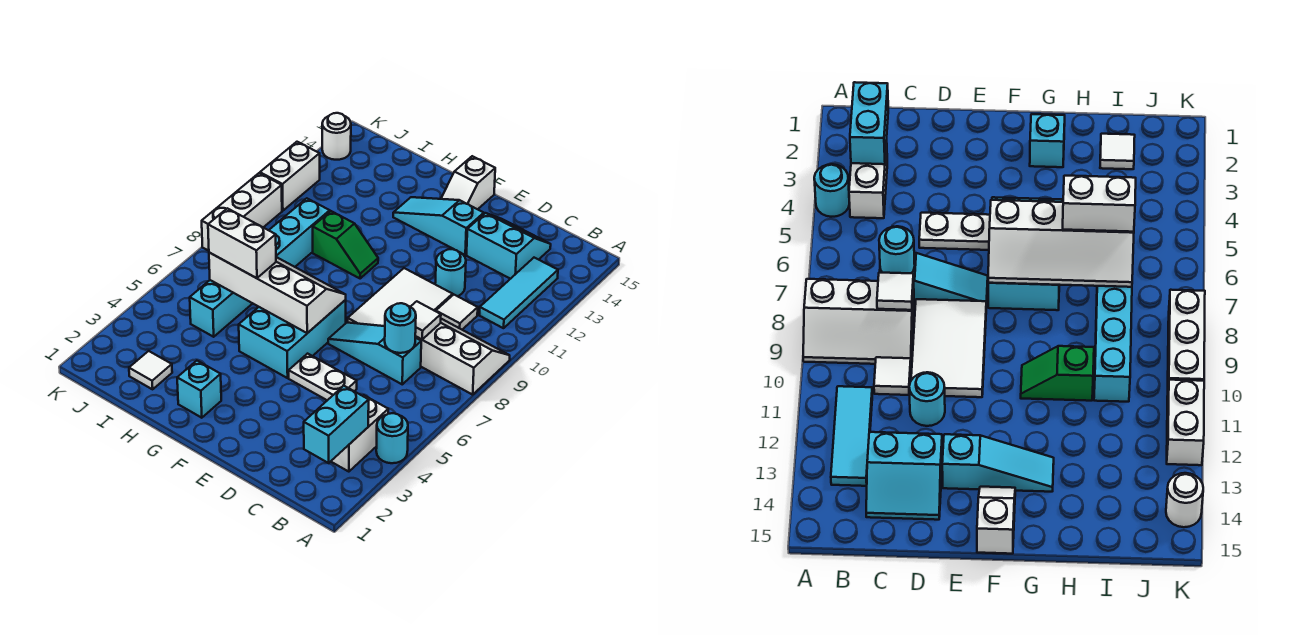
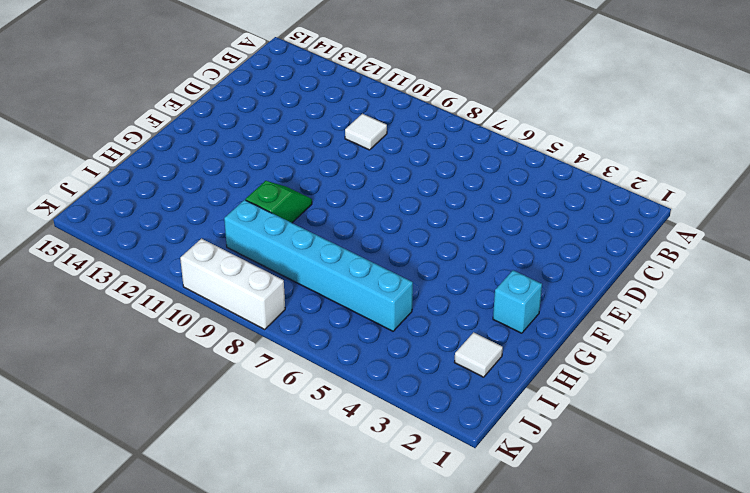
none -> cyan 1x1 round brick [376,413,408,463]
none -> white 2x3 slope [415,319,510,395]
none -> white 1x2 brick [331,395,388,472]

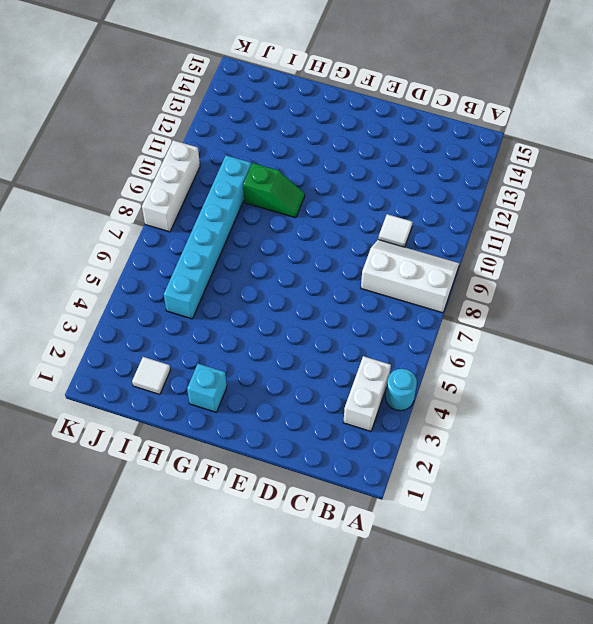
none -> cyan 1x3 tile [479,258,558,328]
none -> cyan 1x3 slope [328,323,421,384]
none -> cyan 2x2 slope [467,213,551,279]

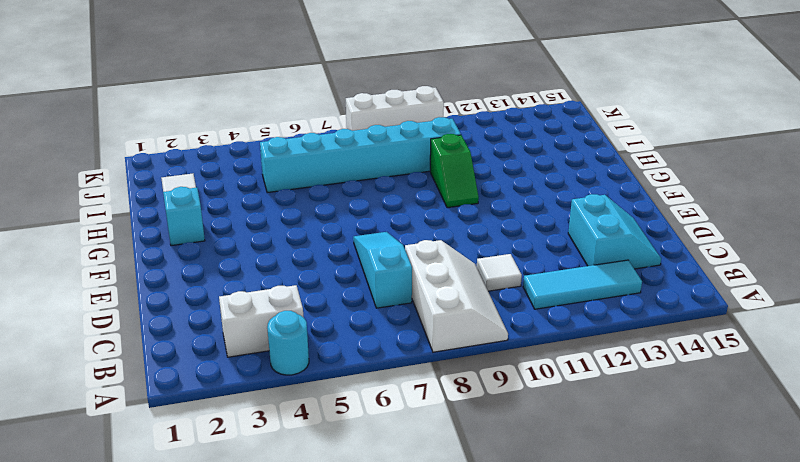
none -> white 1x2 plate [289,354,357,400]
none -> white 2x3 tile [348,268,453,326]
none -> cyan 1x1 round brick [435,249,466,296]

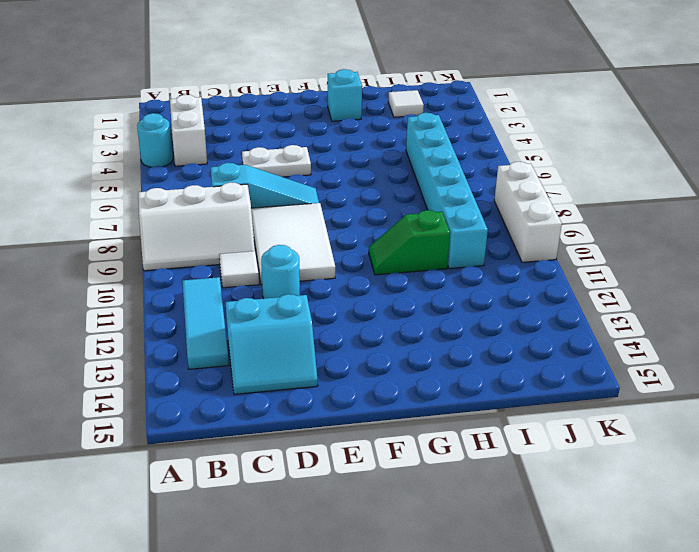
none -> cyan 1x3 slope [393,197,484,255]
none -> cyan 2x3 brick [239,300,346,378]
none -> white 1x2 slope [441,156,495,209]

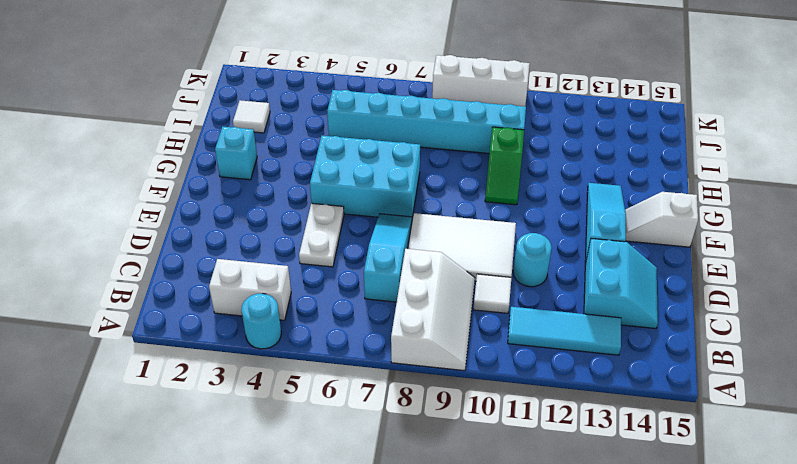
none -> white 1x2 brick [260,142,320,211]
none -> white 1x1 round brick [322,113,351,160]
none -> cyan 1x2 brick [304,386,369,463]

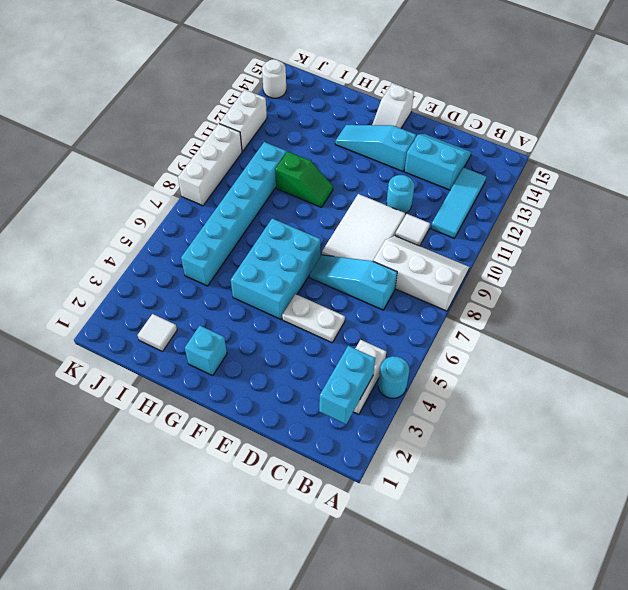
none -> cyan 1x1 round brick [385,303,416,353]
none -> white 1x1 tile [411,301,441,339]
none -> white 2x4 slope [209,253,346,333]

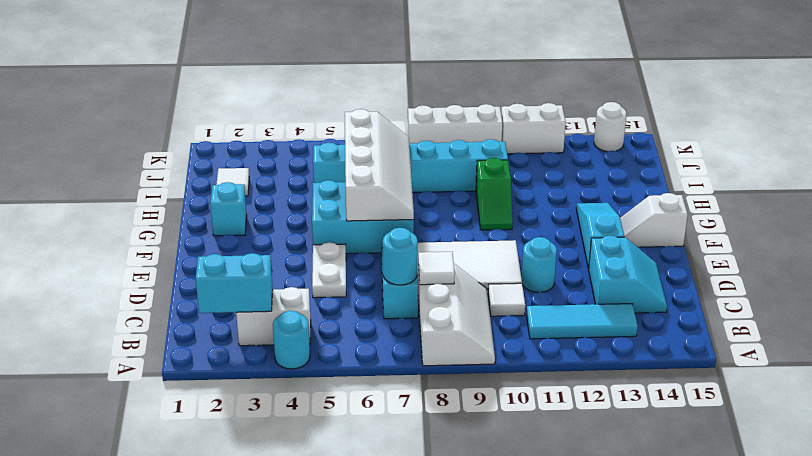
none -> white 1x2 brick [208,208,276,278]

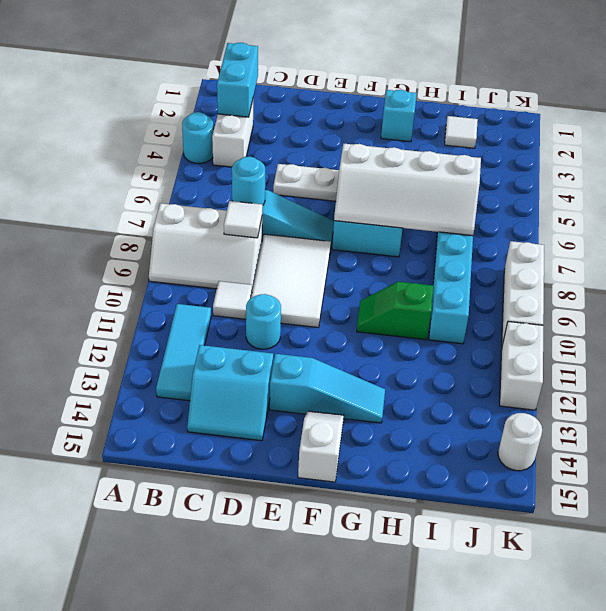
none -> white 1x2 brick [208,208,276,278]

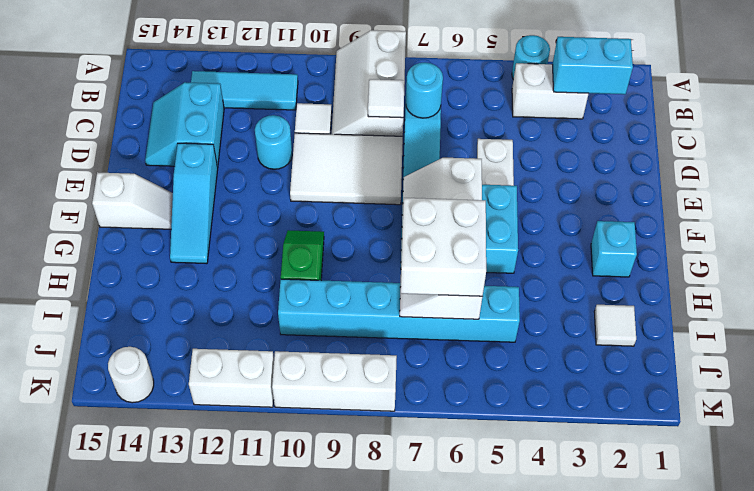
white 2x2 brick [401,198,486,296] -> white 1x2 brick [208,208,276,278]

